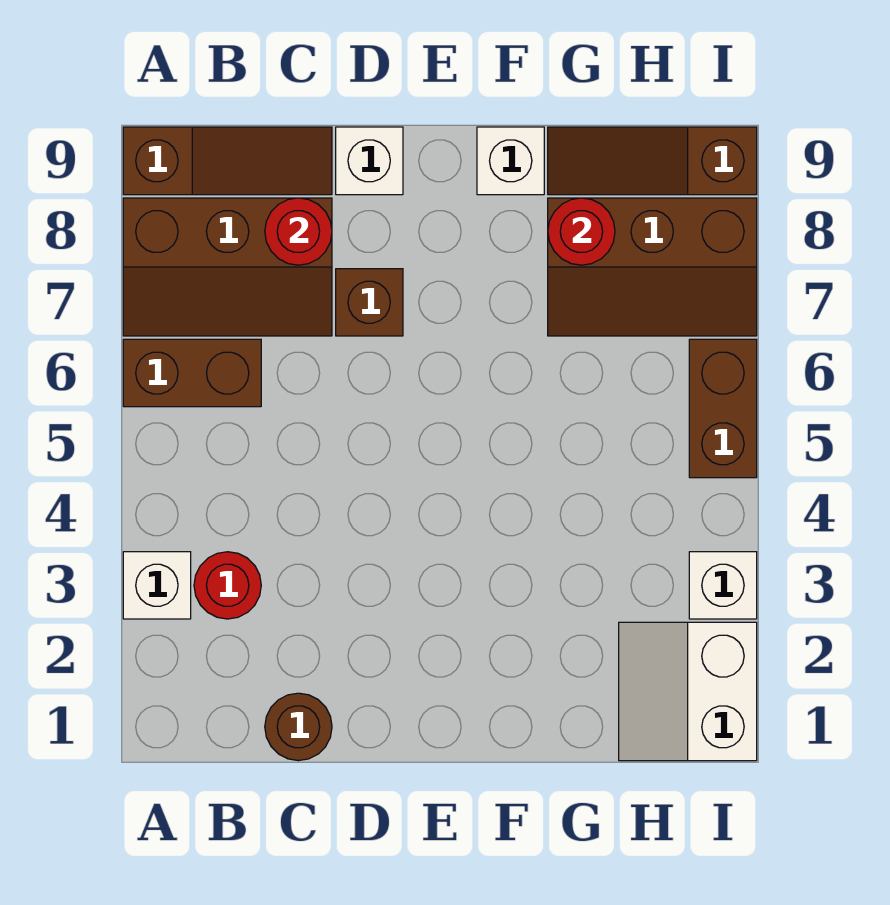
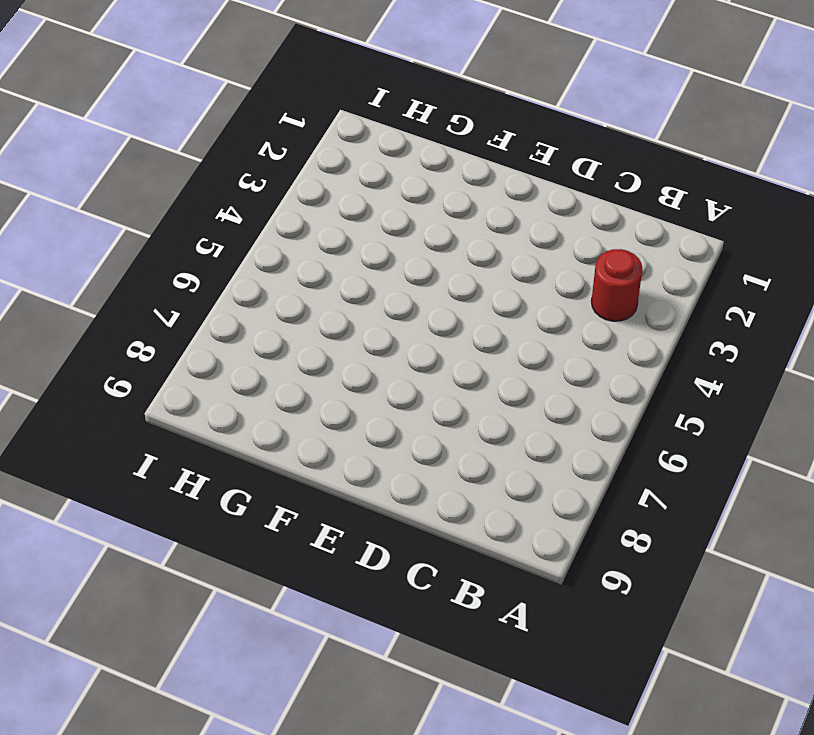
none -> white 1x1 brick [123,552,191,619]
none -> brown 1x2 brick [123,339,261,407]
none -> brown 2x3 slope [123,198,332,336]

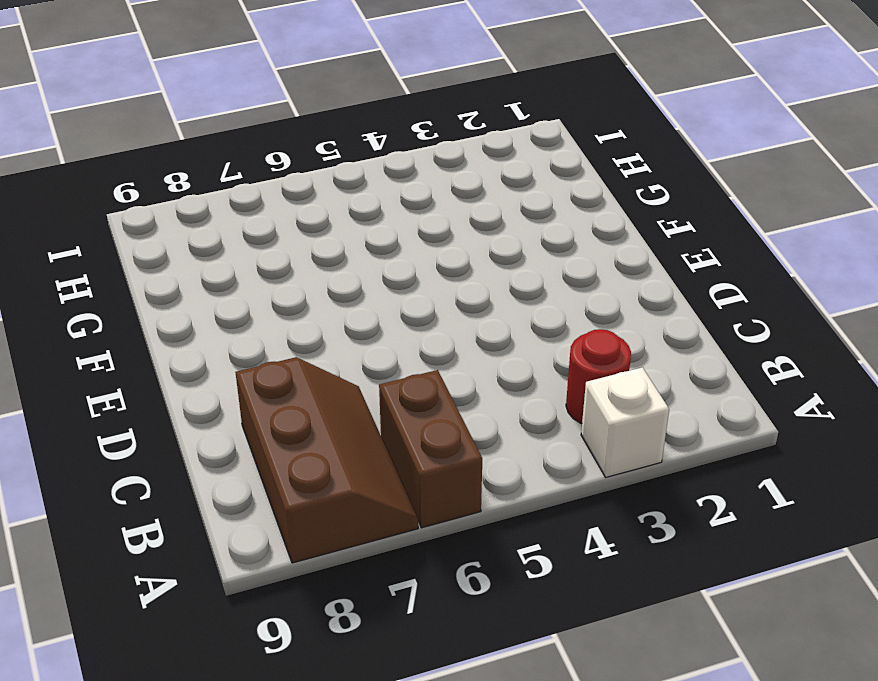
none -> brown 1x3 slope [123,127,332,195]
none -> brown 1x1 round brick [265,693,332,761]
none -> brown 1x1 brick [336,269,403,336]

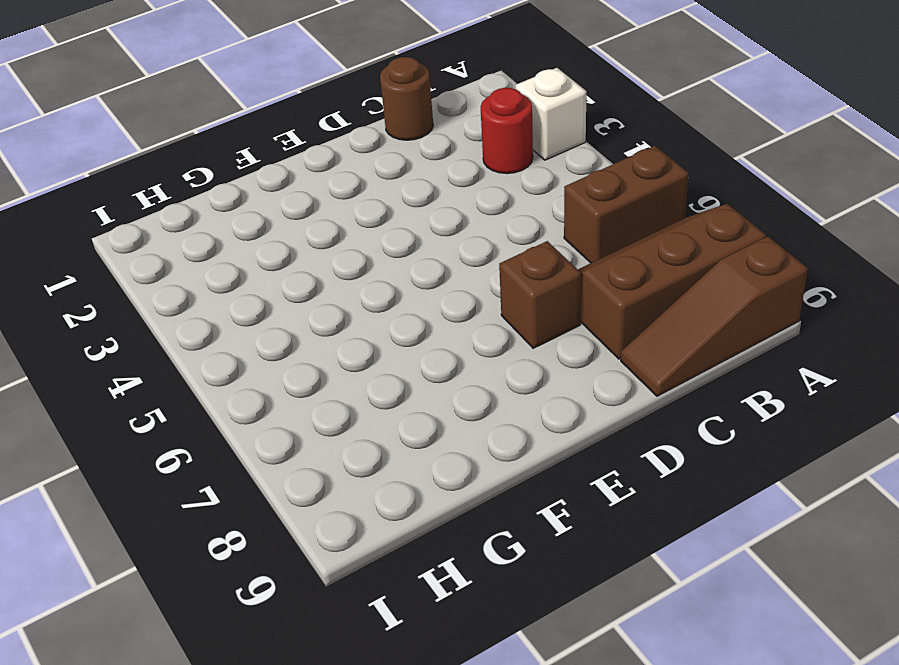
none -> white 1x1 brick [336,127,403,195]
none -> white 1x1 brick [477,127,544,195]
none -> brown 2x3 slope [548,198,757,336]

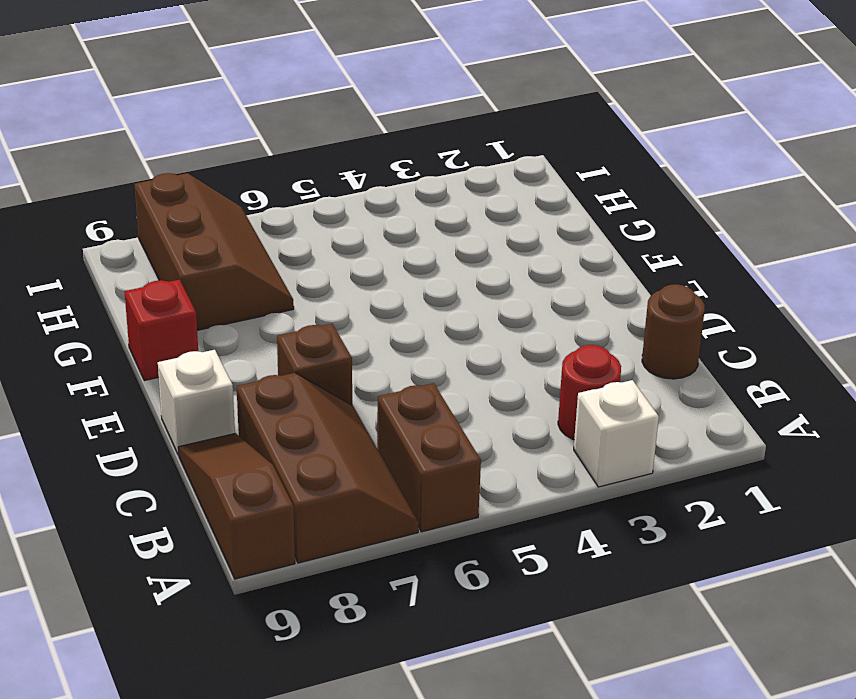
red 1x1 brick [124,280,198,381] -> white 1x1 brick [477,127,544,195]
none -> brown 1x3 slope [548,127,757,195]
none -> white 2x2 slope [619,622,757,761]
none -> white 1x1 brick [689,552,757,619]

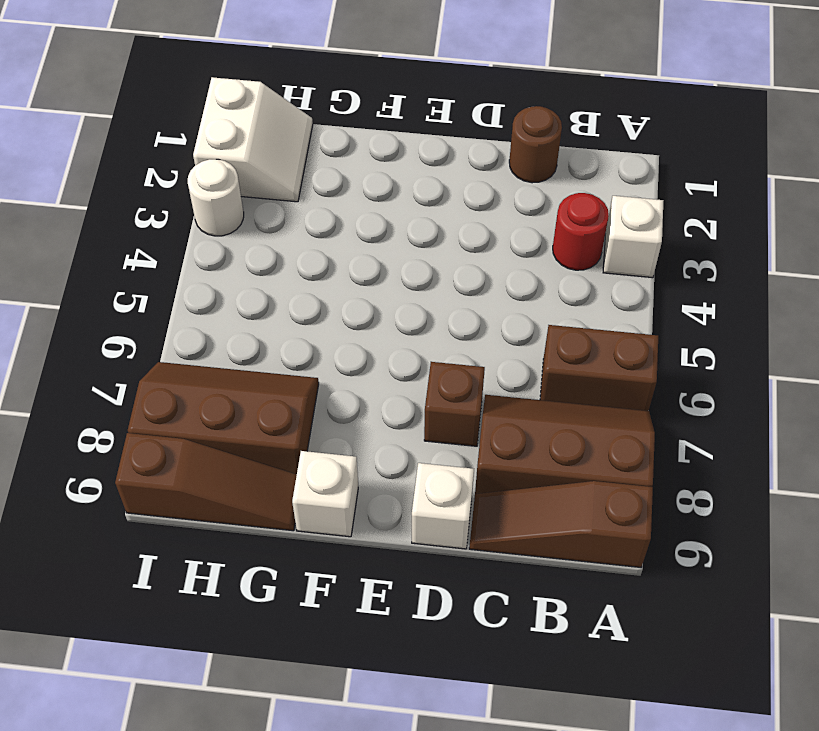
white 1x1 round brick [188,159,244,236] -> white 1x1 brick [689,552,757,619]
none -> brown 1x2 brick [689,339,757,478]
none -> red 1x1 round brick [265,198,332,265]
none -> red 1x1 round brick [548,198,615,265]

